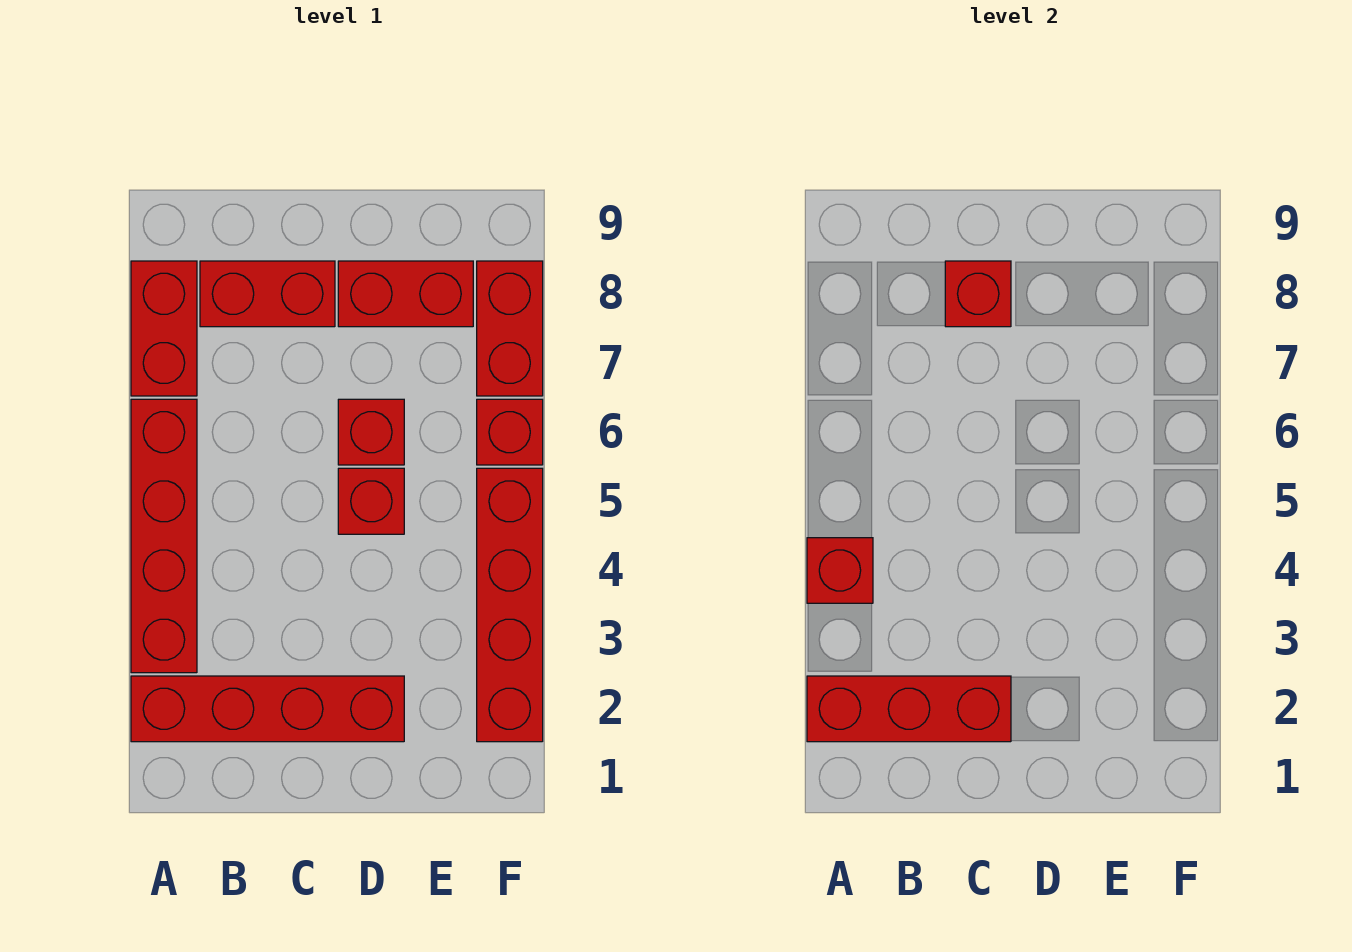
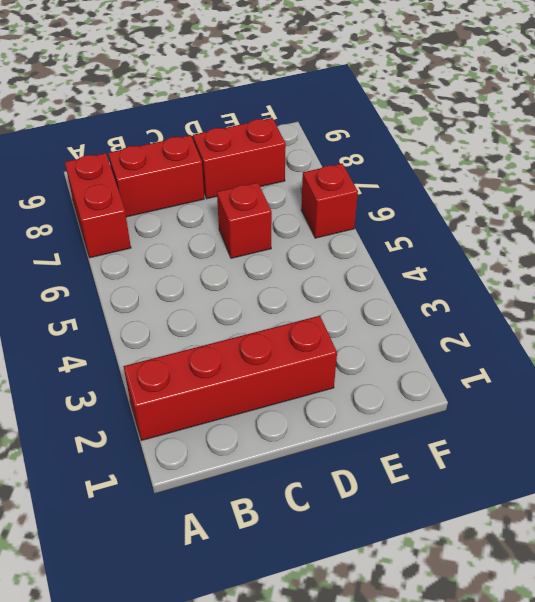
none -> red 1x4 brick [131,399,197,673]
none -> red 1x1 brick [338,468,404,534]
none -> red 1x4 brick [477,468,543,742]

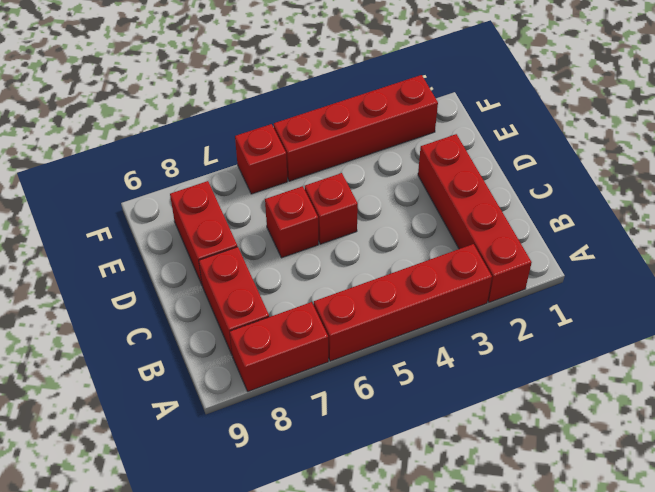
none -> red 1x2 brick [477,261,543,396]
none -> red 1x3 brick [807,676,1011,742]
none -> red 1x1 brick [807,538,873,603]

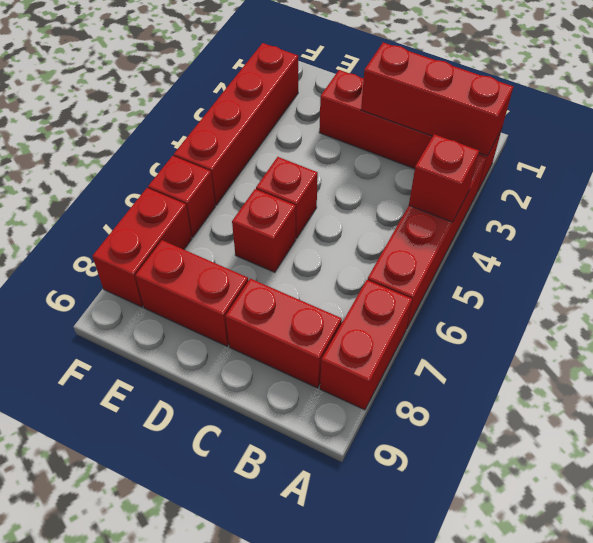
none -> red 1x1 brick [945,261,1011,327]

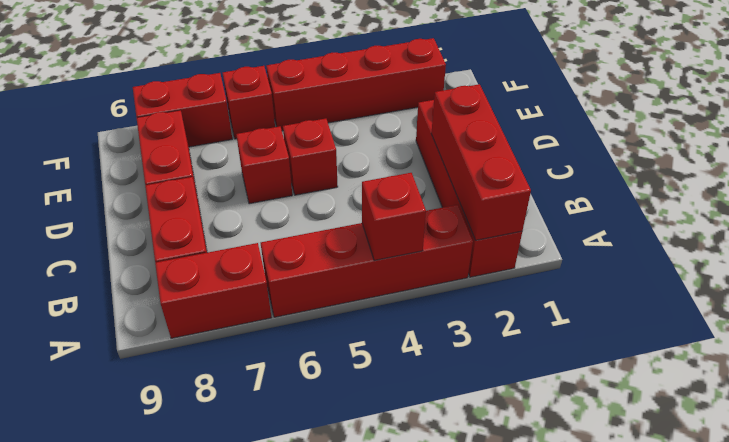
none -> red 1x1 brick [945,261,1011,327]

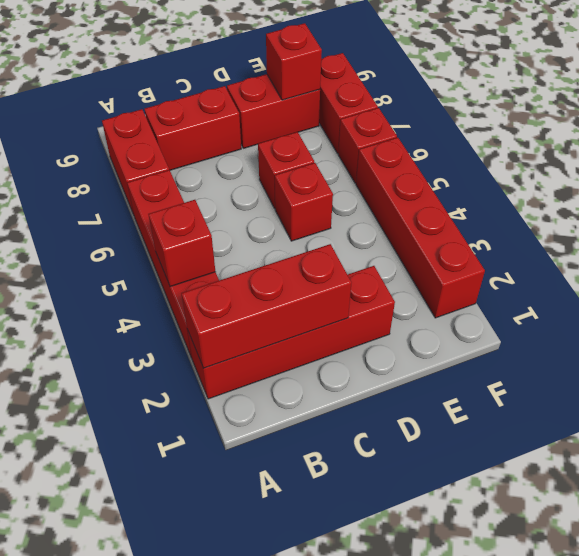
red 1x1 brick [266,23,322,100] -> red 1x1 brick moved to [945,261,1011,327]

